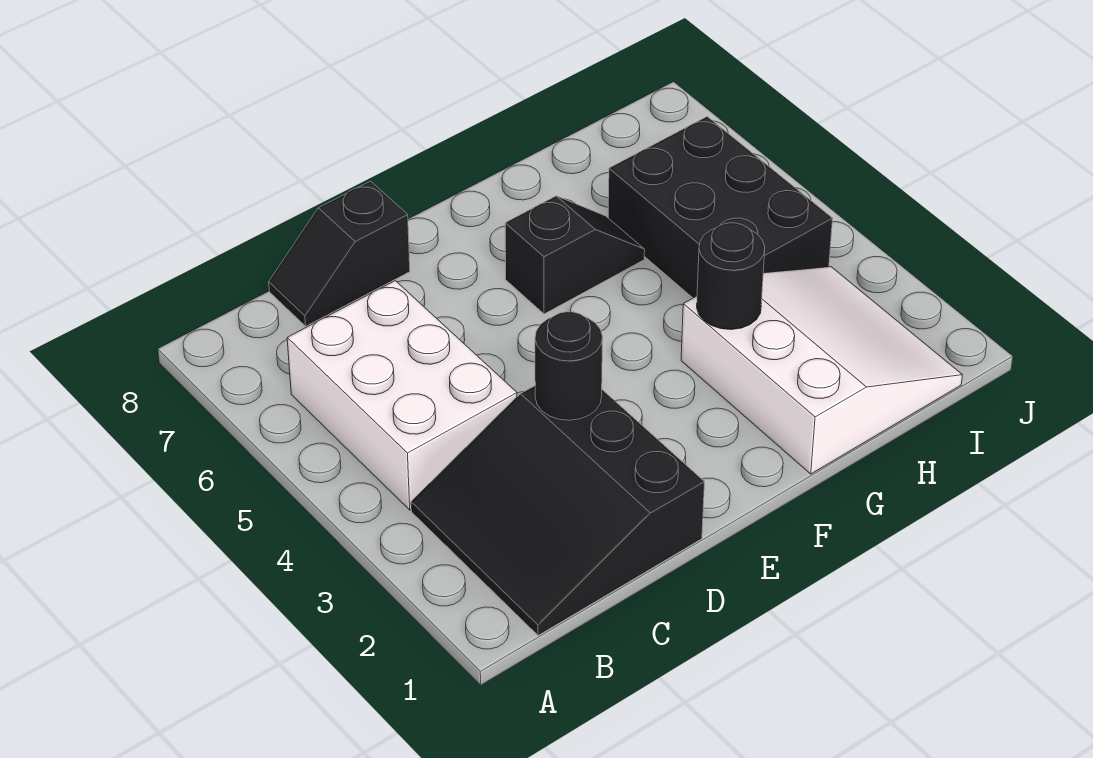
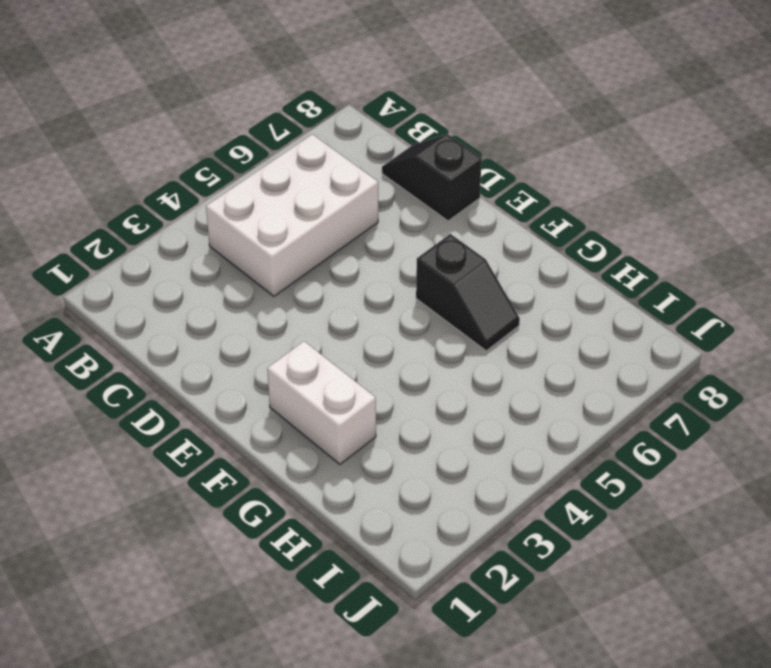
white 1x2 brick [267,341,376,464] -> white 3x3 slope [681,267,962,474]
none -> black 3x3 slope [411,386,704,635]
none -> black 2x3 brick [608,117,833,298]

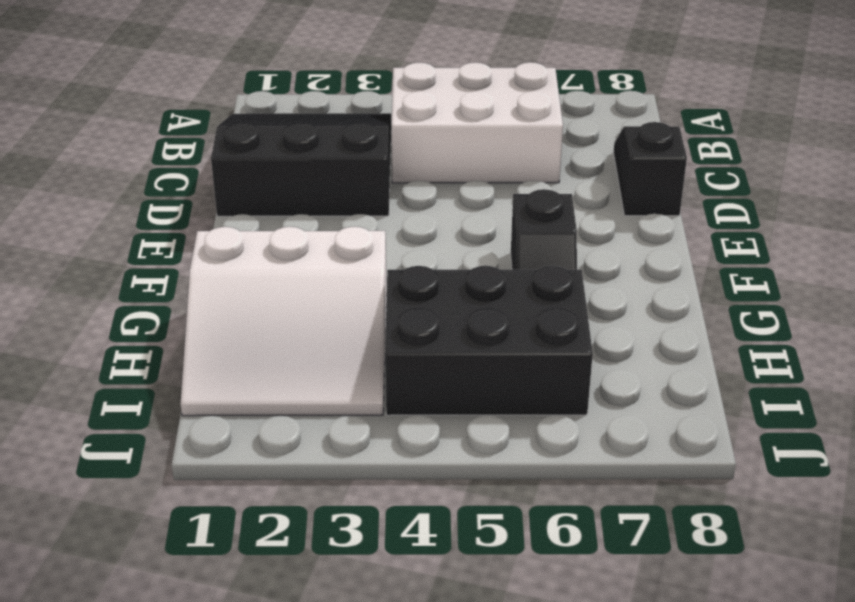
none -> black 1x1 round brick [535,312,603,420]
none -> black 1x1 round brick [697,223,765,330]

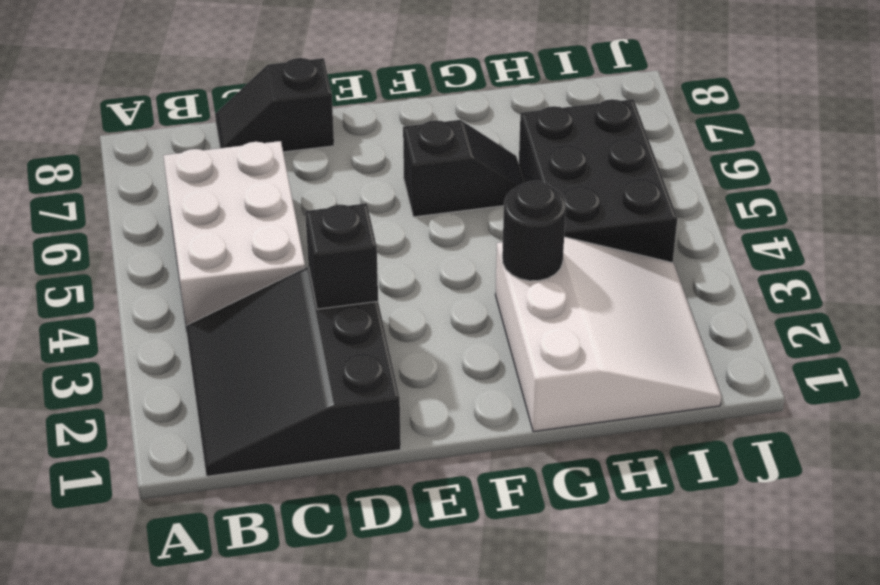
black 1x1 brick [305,203,378,309] -> black 1x1 round brick [535,312,603,420]

